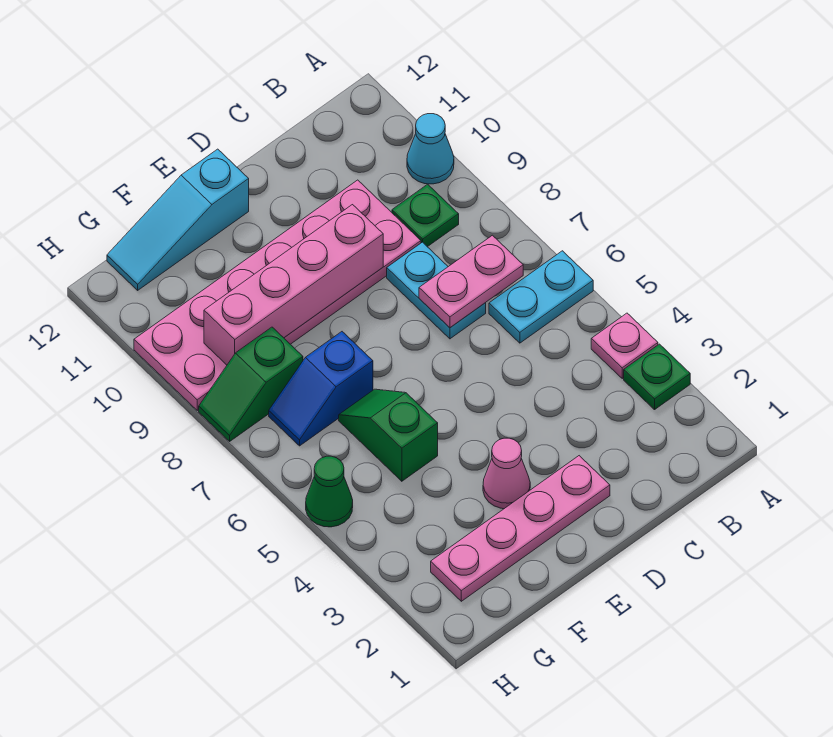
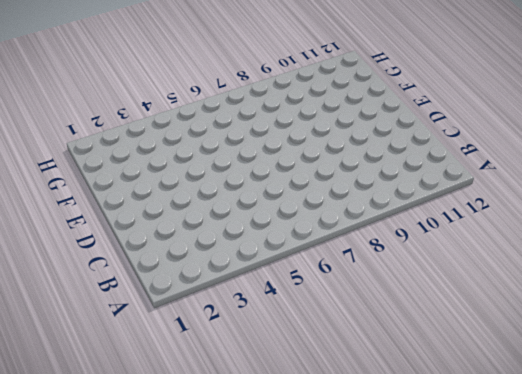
none -> green 1x1 plate [624,344,690,410]
none -> pink 1x1 plate [591,313,658,378]
none -> cyan 1x2 plate [489,251,593,343]

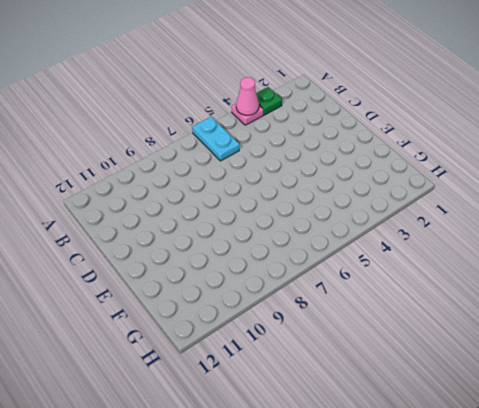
pink 1x1 cone [236,77,259,115] -> pink 1x1 cone moved to [483,438,530,509]
none -> cyan 1x1 cone [407,114,454,184]
none -> green 1x1 plate [392,184,459,247]
none -> cyan 1x2 plate [387,242,486,339]

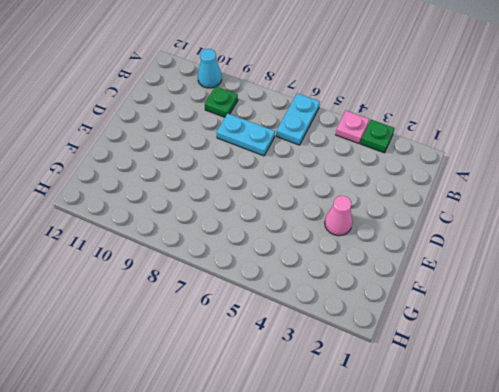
none -> pink 2x6 plate [134,180,421,410]
none -> pink 1x4 plate [431,456,610,601]
none -> cyan 1x3 slope [107,149,249,290]

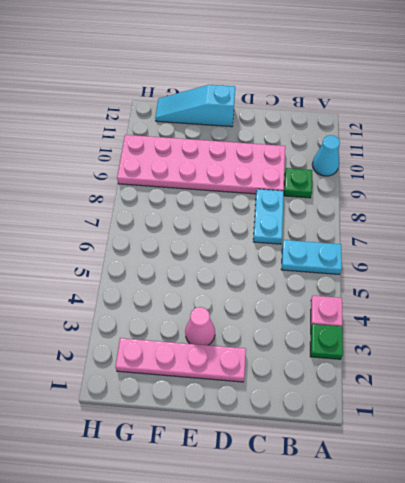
none -> green 1x2 slope [339,389,438,481]
none -> blue 1x2 slope [269,332,373,446]
none -> green 1x2 slope [199,327,303,441]

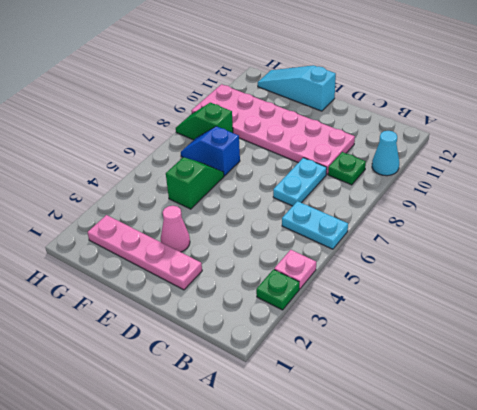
none -> green 1x1 cone [306,456,353,527]
none -> pink 1x2 plate [419,235,523,328]
none -> pink 1x4 brick [204,205,383,365]

